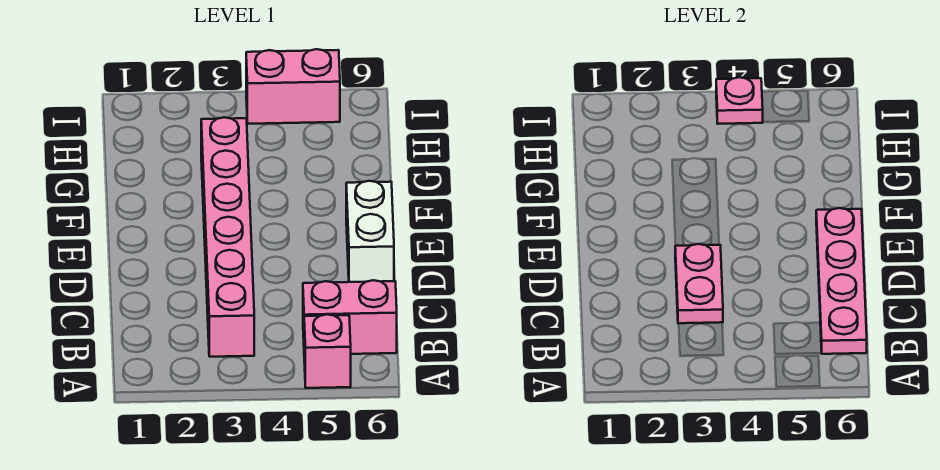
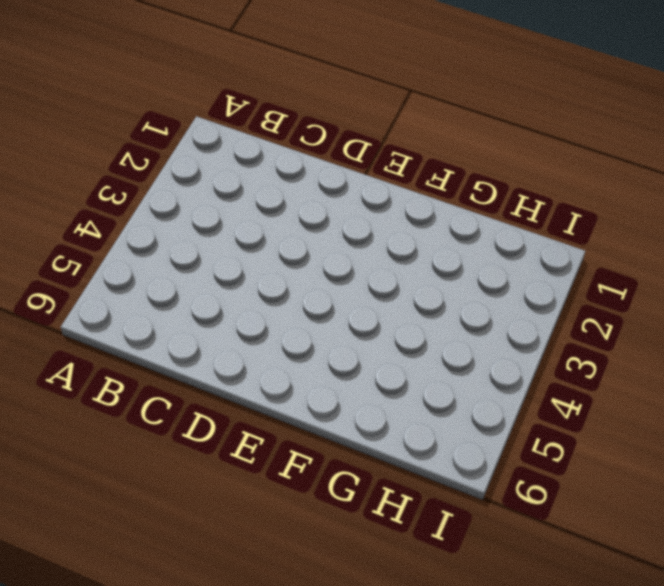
none -> pink 1x1 brick [304,314,351,388]
none -> pink 1x6 brick [201,117,254,357]

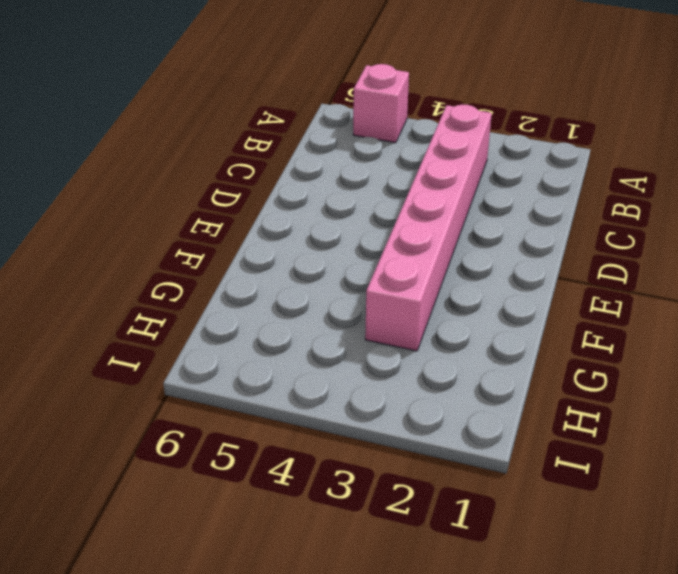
none -> pink 1x2 brick [303,280,397,354]
none -> white 1x2 brick [346,181,394,282]

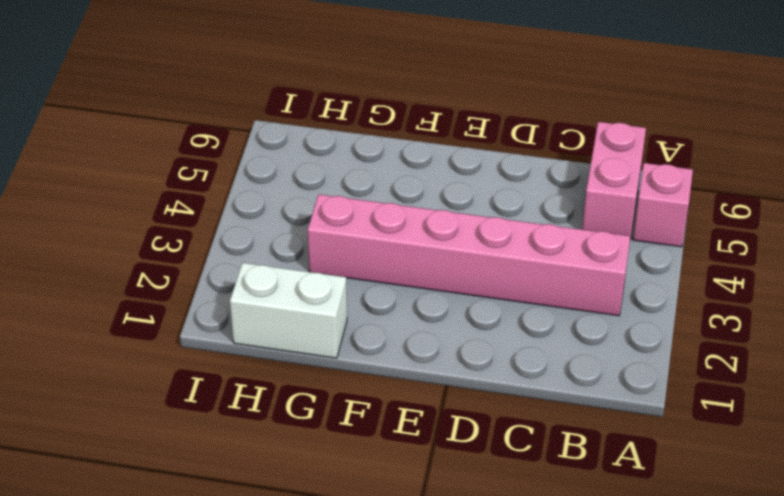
white 1x2 brick [230,263,347,358] -> white 1x2 brick moved to [346,181,394,282]
none -> pink 1x2 brick [246,49,340,124]
none -> pink 1x4 plate [816,208,867,354]

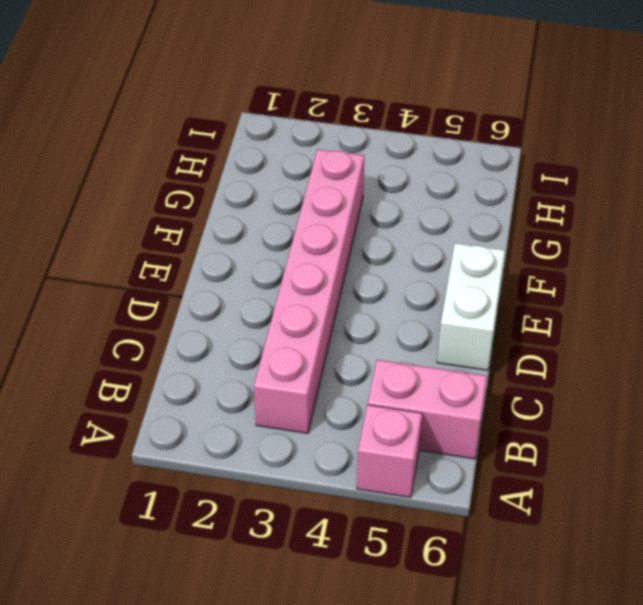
none -> pink 1x2 brick [246,49,340,124]
none -> pink 1x4 plate [816,208,867,354]

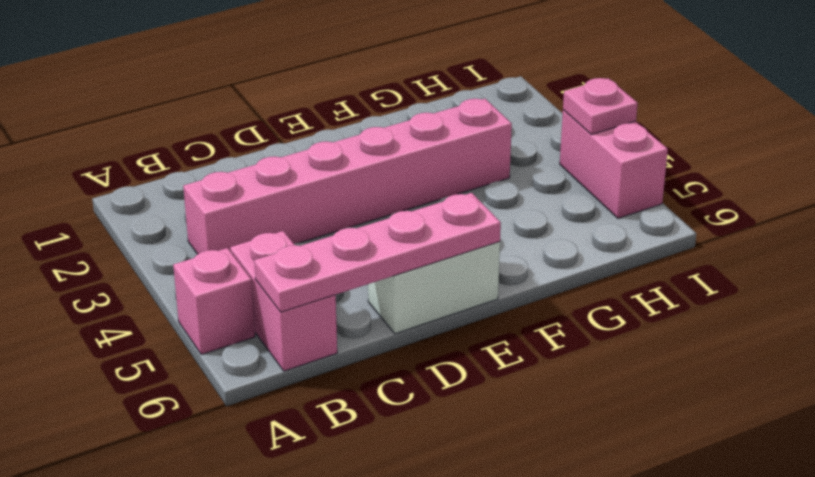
none -> pink 1x2 plate [675,244,723,324]

